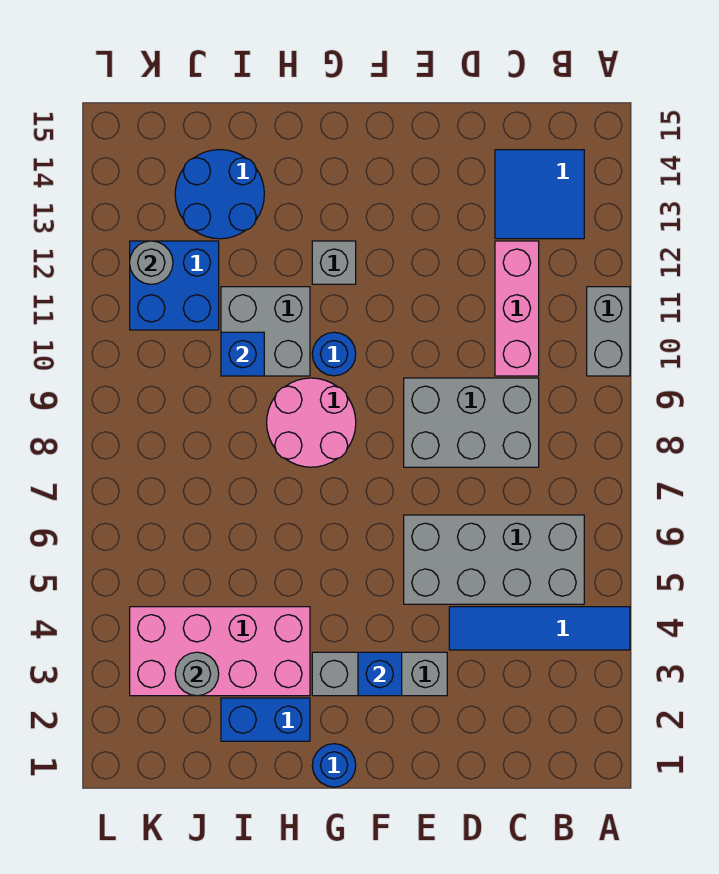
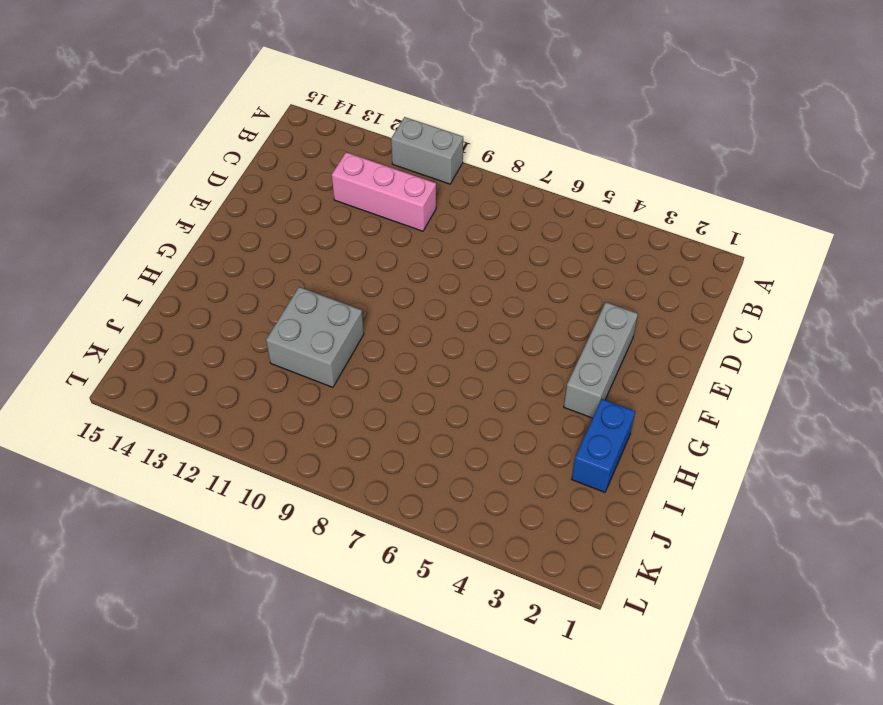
none -> blue 1x4 tile [449,607,630,650]
none -> grey 2x4 brick [404,515,584,604]
none -> blue 2x2 tile [495,150,584,239]

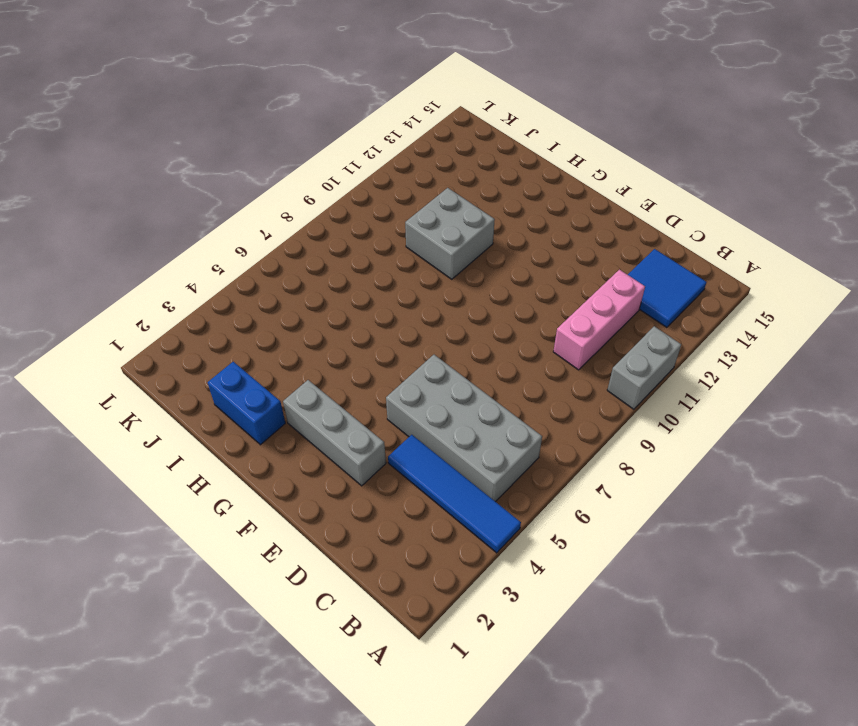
none -> grey 2x3 brick [404,378,539,467]
none -> blue 1x1 round brick [312,744,356,787]
none -> pink 2x2 round brick [267,378,356,467]

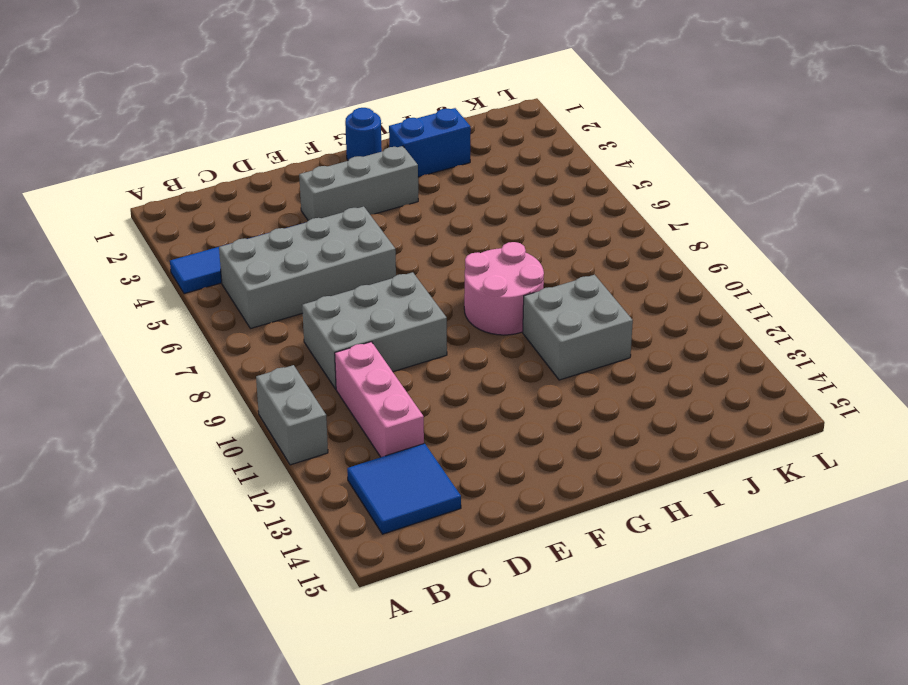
none -> blue 1x1 round brick [312,332,356,376]
none -> grey 1x1 brick [312,241,356,284]
none -> pink 2x4 brick [130,607,310,696]

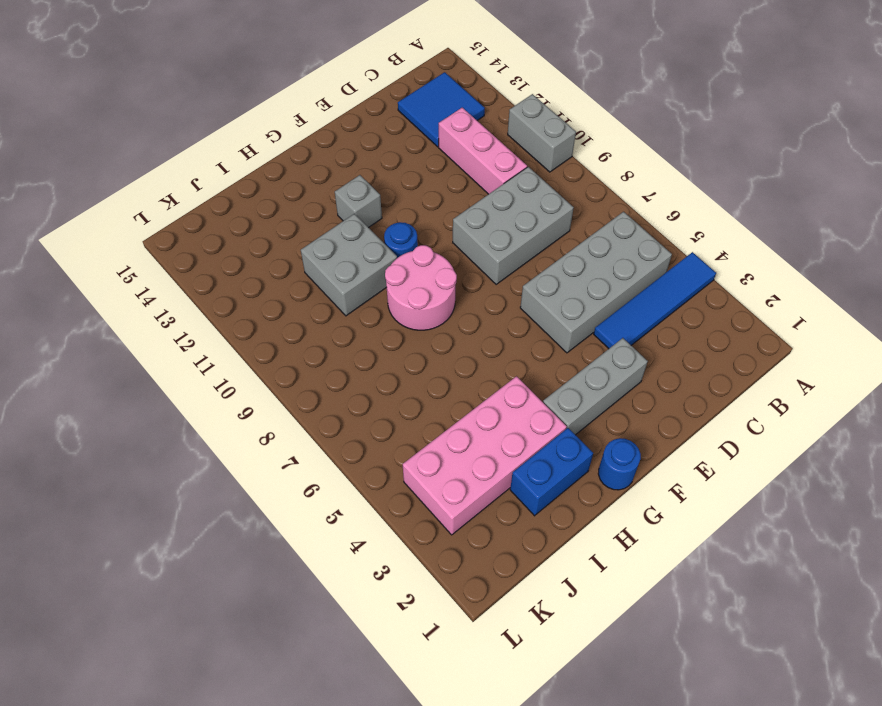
none -> blue 2x2 round brick [175,150,264,239]
none -> blue 2x2 brick [130,241,219,330]
none -> blue 1x1 brick [358,652,402,696]

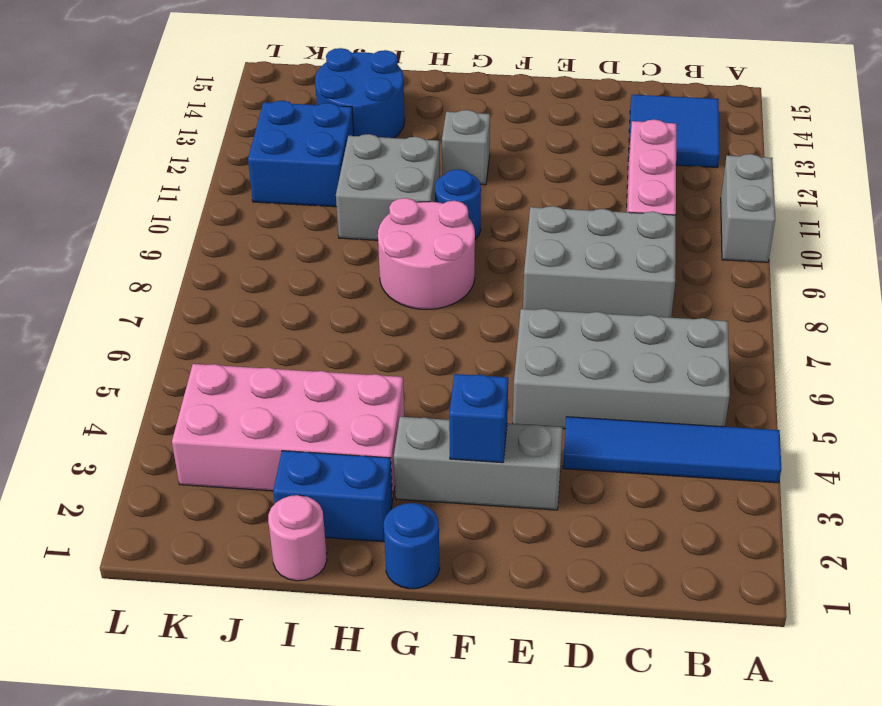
pink 1x1 round brick [268,495,327,581] -> none
none -> blue 1x1 brick [221,332,264,376]
none -> grey 1x1 round brick [175,652,219,696]
none -> grey 1x1 round brick [130,241,173,284]

